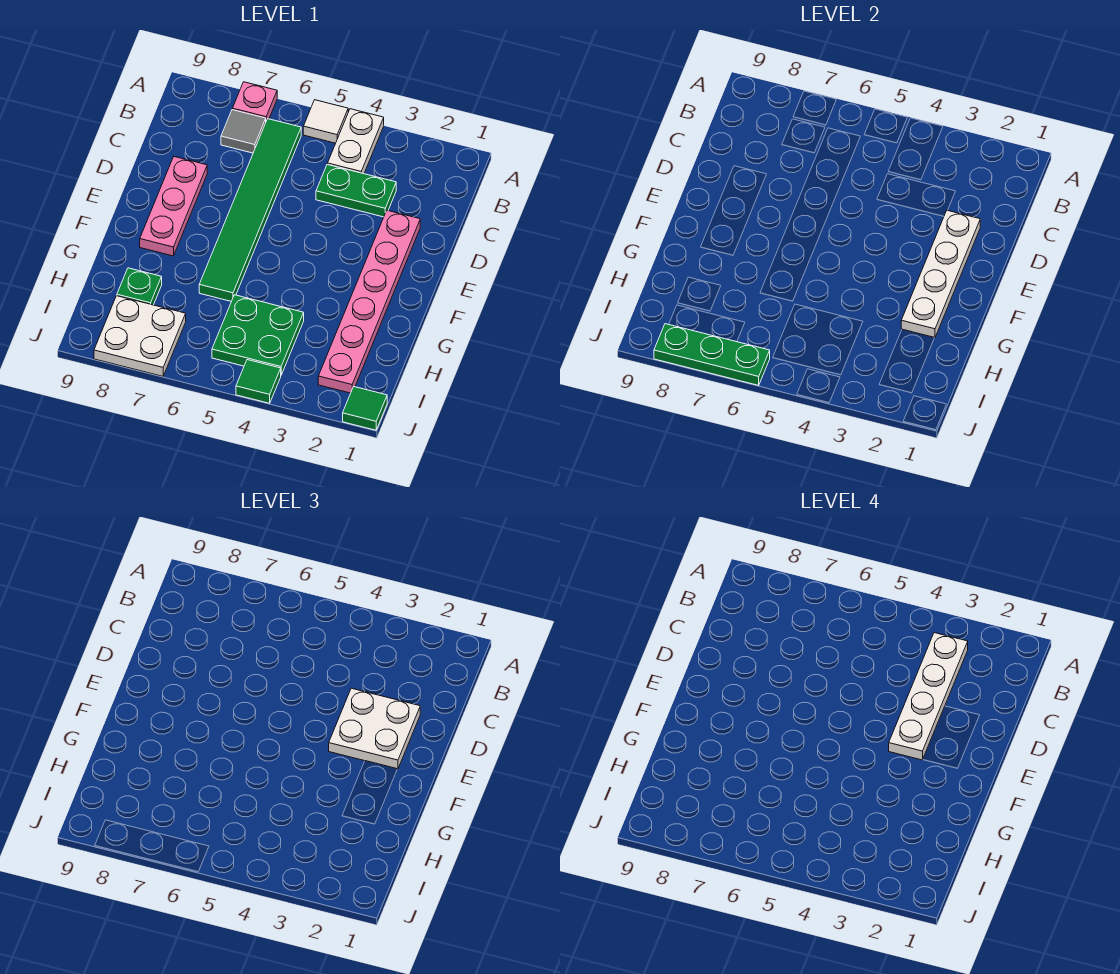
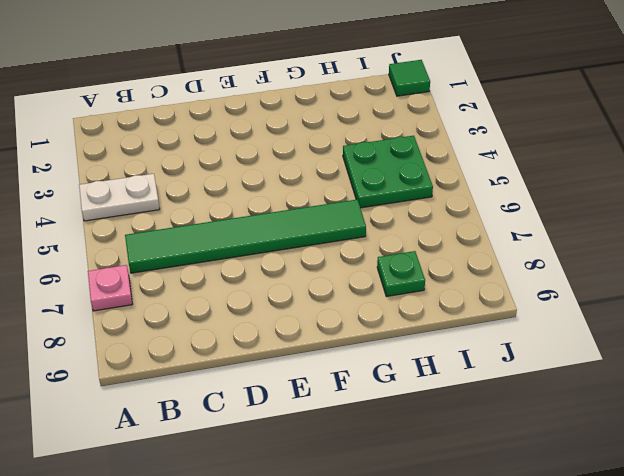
none -> white 1x1 tile [303,100,348,143]
none -> grey 1x1 tile [221,110,266,153]
none -> green 1x2 plate [316,164,396,217]

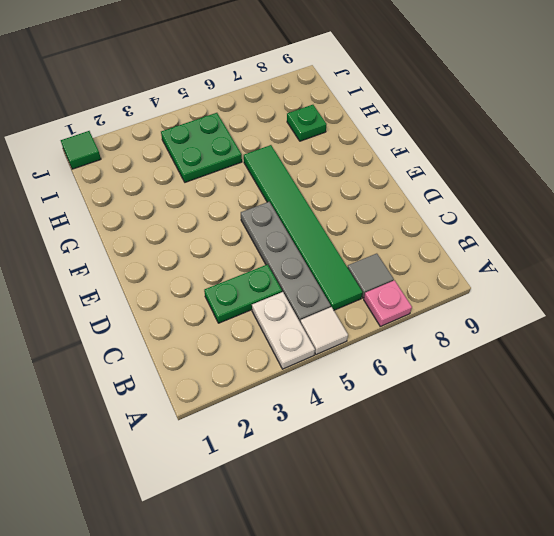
grey 1x4 plate [241,202,331,321] -> none
none -> pink 1x6 plate [318,210,420,393]
none -> pink 1x3 plate [140,157,207,256]
none -> white 2x2 plate [94,296,186,376]

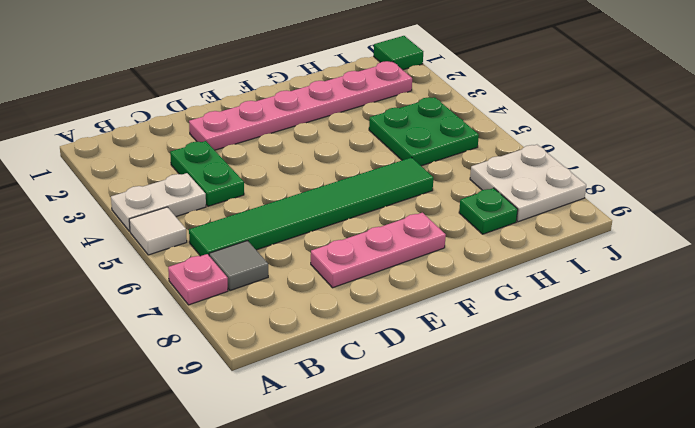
none -> green 1x1 tile [236,360,281,403]
none -> white 1x4 plate [901,210,980,338]
none -> green 1x3 plate [654,324,770,385]

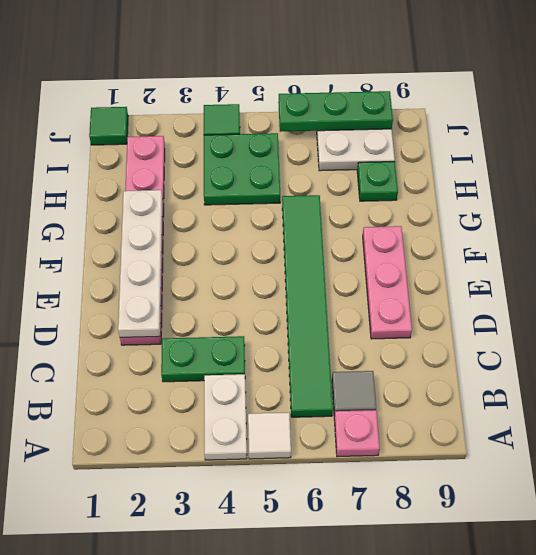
none -> white 2x2 plate [329,688,420,769]
none -> white 1x4 plate [889,633,968,760]

